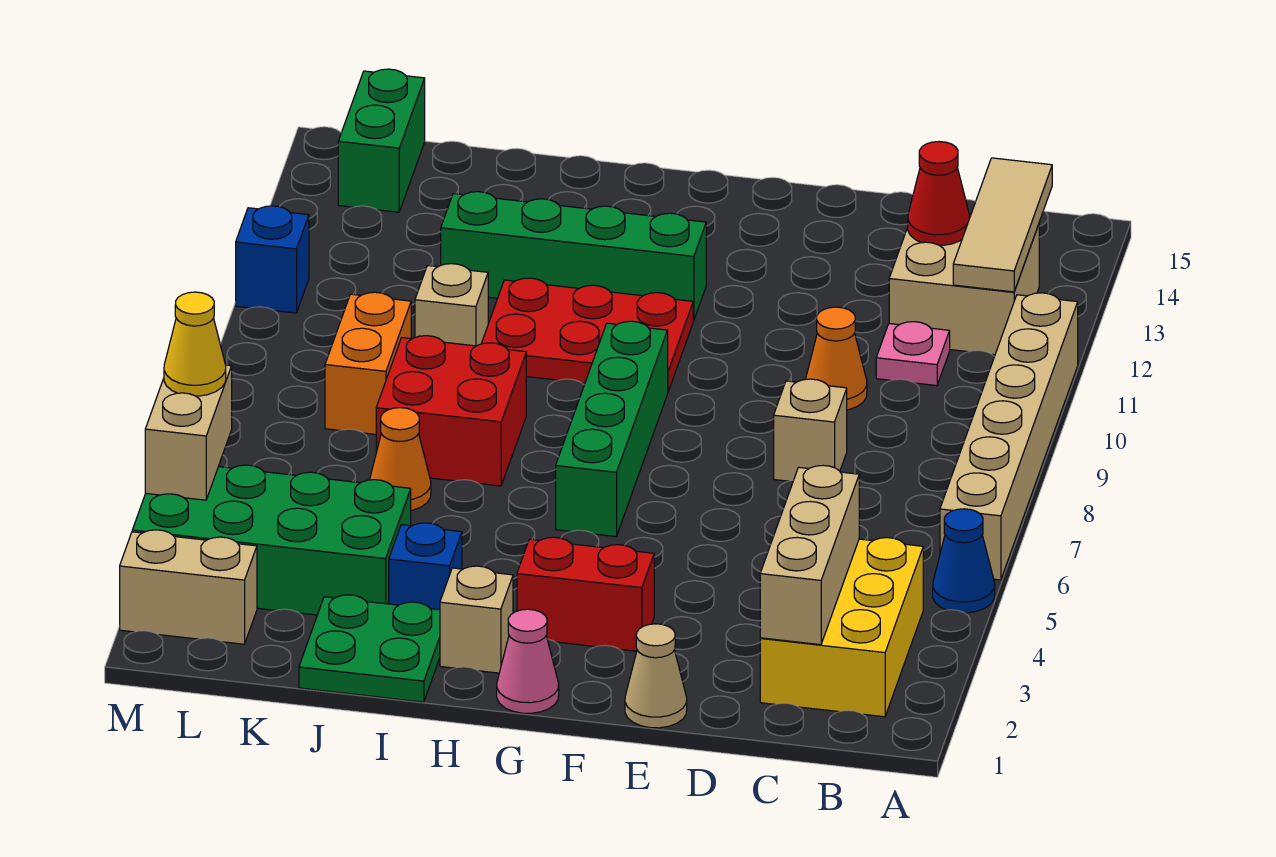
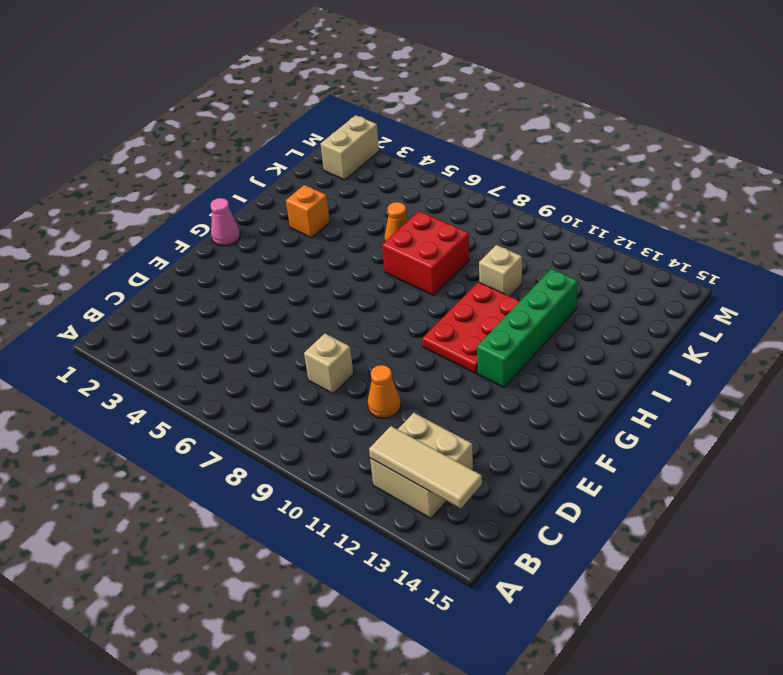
orange 1x1 brick [286,185,330,238] -> blue 1x1 brick [389,523,462,610]
none -> blue 1x1 cone [933,509,995,613]
none -> tan 1x6 brick [940,293,1078,580]
none -> yellow 2x3 brick [760,538,923,717]

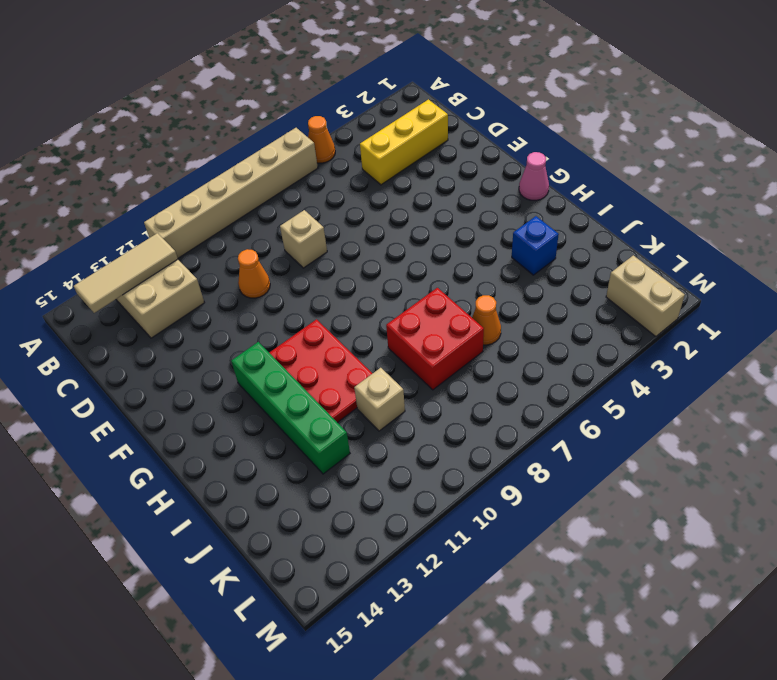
orange 1x1 cone [308,116,335,163] -> blue 1x1 cone [933,509,995,613]
yellow 1x3 brick [360,99,448,185] -> yellow 2x3 brick [760,538,923,717]
none -> pink 1x1 plate [876,322,950,386]
none -> tan 1x1 cone [625,624,687,728]
none -> red 1x2 brick [517,537,654,651]

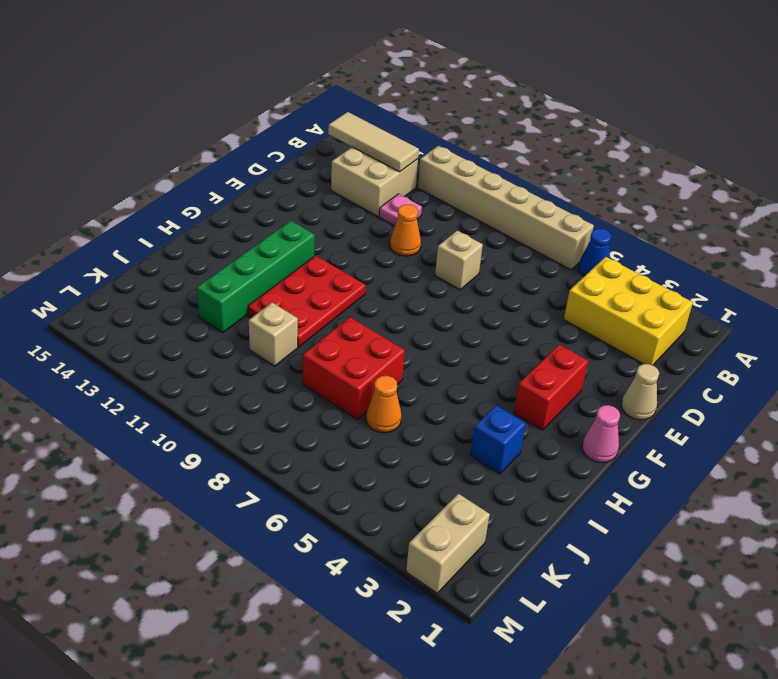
none -> green 1x4 brick [556,321,668,537]
none -> tan 1x1 brick [440,566,513,673]
none -> green 2x2 plate [299,595,440,702]

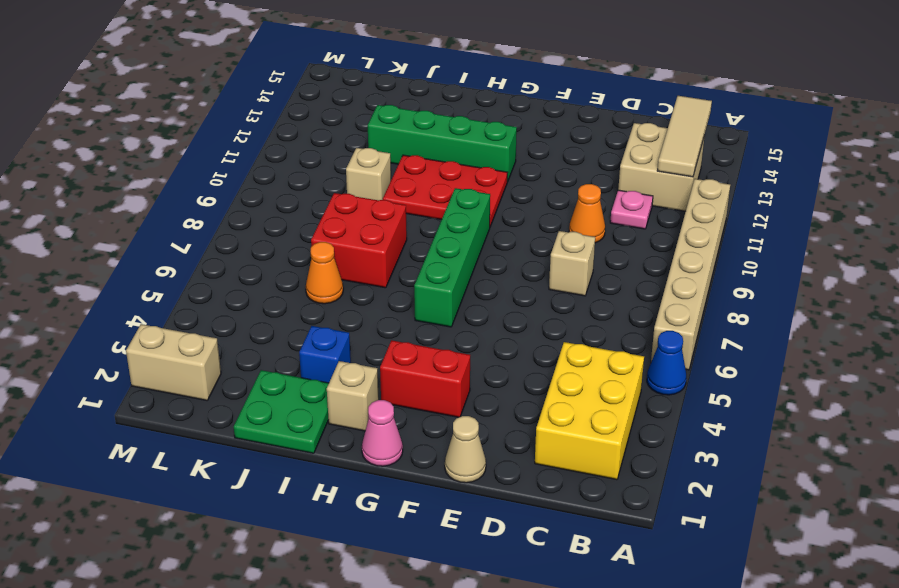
none -> green 2x4 brick [132,465,411,615]
none -> orange 1x2 brick [325,292,411,434]
none -> green 1x2 brick [338,69,425,212]

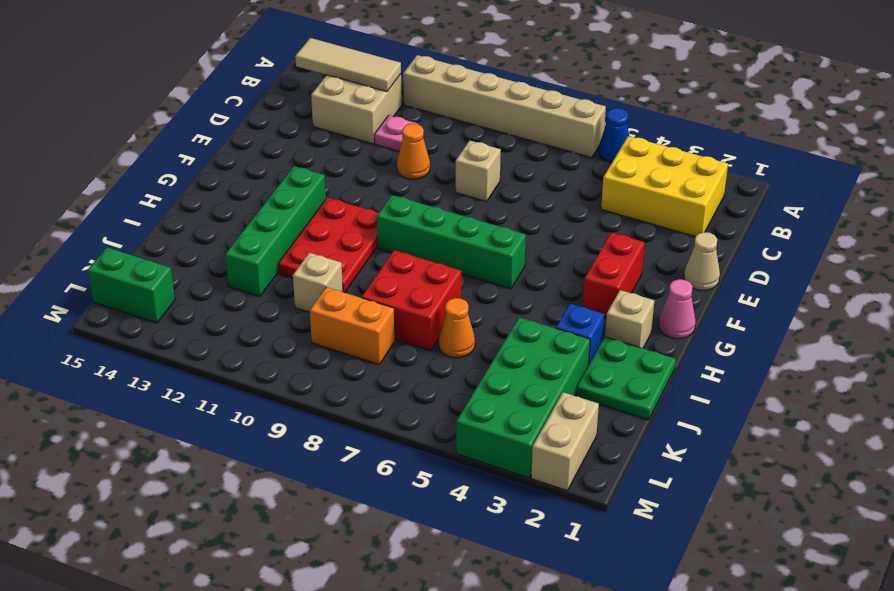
none -> blue 1x1 brick [236,206,309,313]
none -> tan 1x3 brick [760,465,859,645]
none -> red 1x1 cone [908,142,970,246]

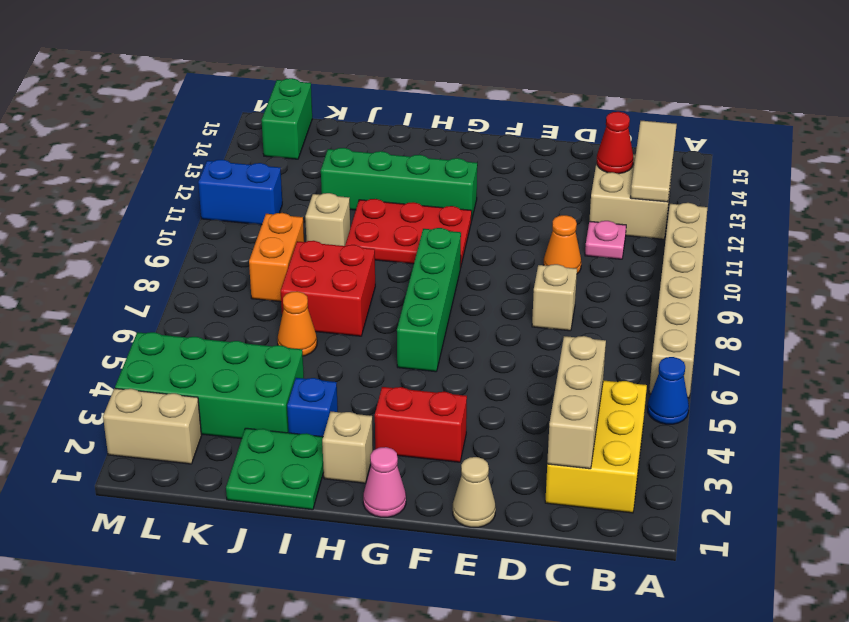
blue 1x2 brick [198,160,282,225] -> blue 1x1 brick [236,206,309,313]
none -> tan 1x2 brick [145,365,232,500]
none -> yellow 1x1 cone [164,292,226,396]

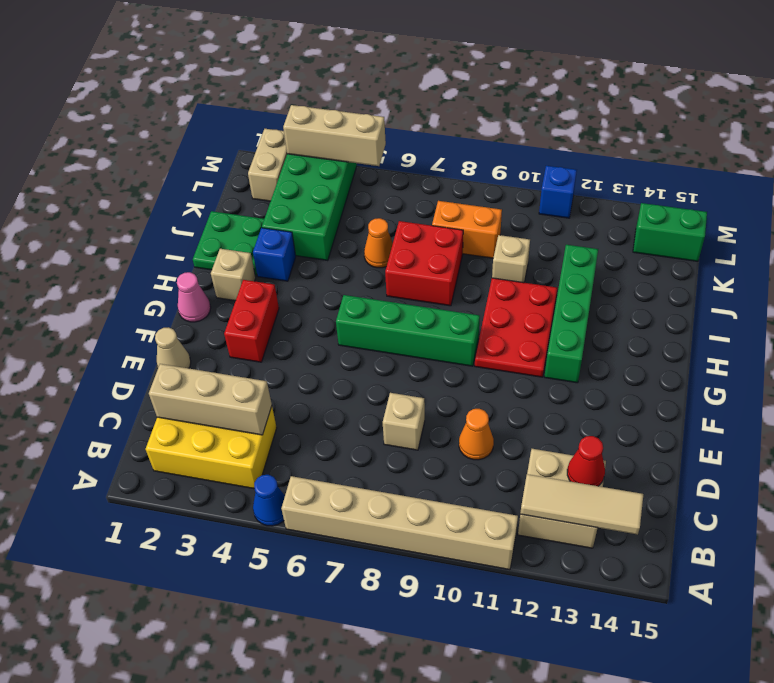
tan 1x3 brick [283,105,386,166] -> tan 1x2 brick [145,365,232,500]
none -> pink 1x1 plate [876,322,950,386]
none -> yellow 1x1 cone [164,292,226,396]

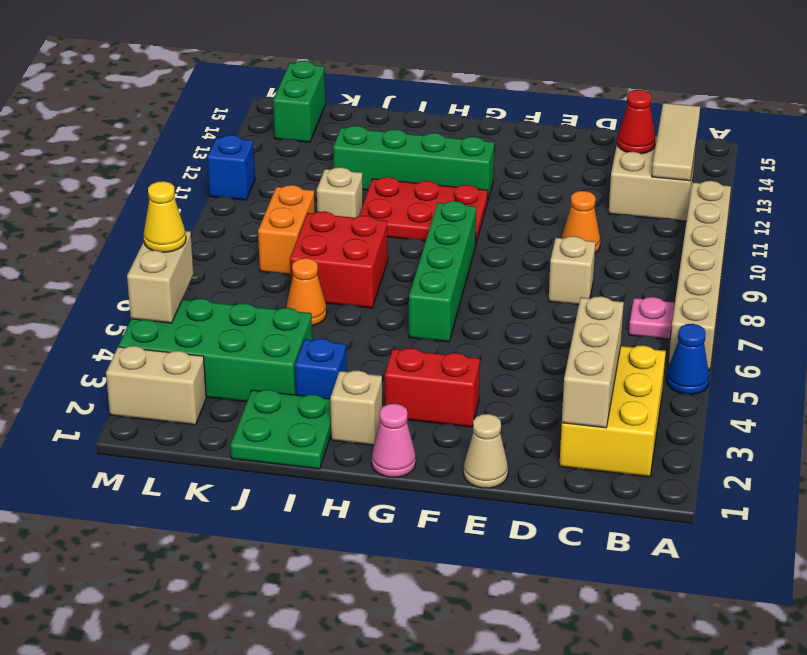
pink 1x1 plate [629,297,674,339] -> pink 1x1 plate moved to [876,322,950,386]

